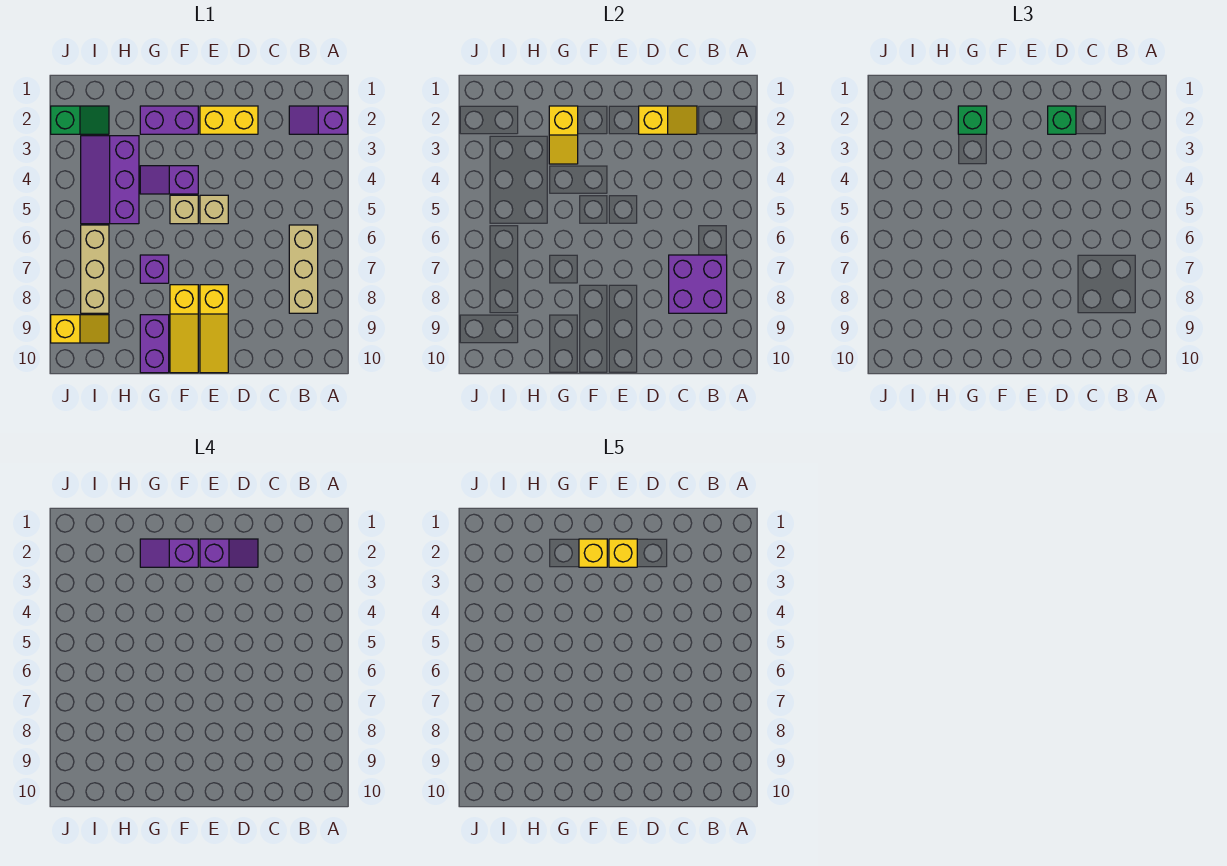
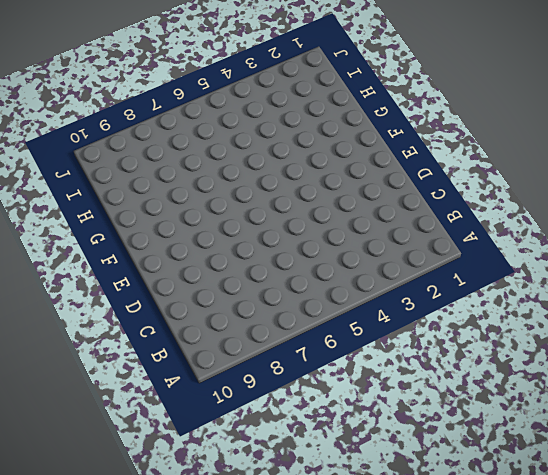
none -> purple 1x2 slope [289,106,348,134]
none -> tan 1x3 brick [289,225,318,313]
none -> yellow 1x2 brick [200,106,258,134]

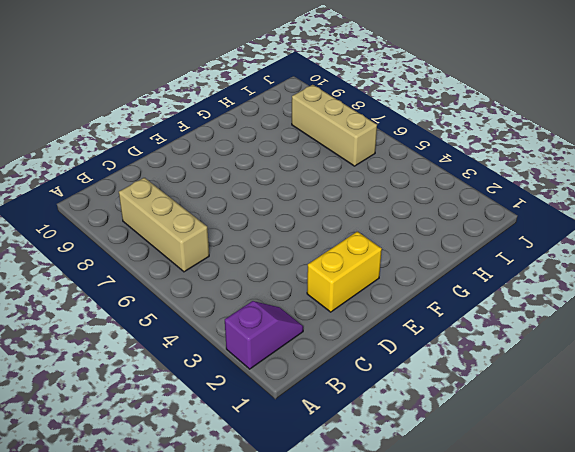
none -> tan 1x1 brick [200,195,228,224]
none -> yellow 1x3 slope [200,285,228,373]
none -> purple 1x2 brick [140,106,198,134]

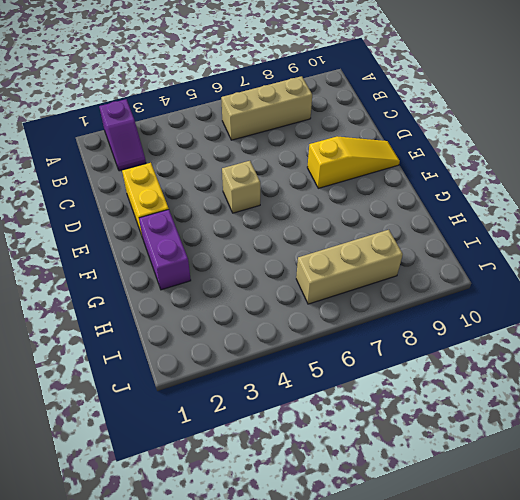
none -> purple 1x2 slope [140,166,198,194]
none -> tan 1x1 brick [170,195,198,224]
none -> yellow 1x3 slope [170,285,198,373]

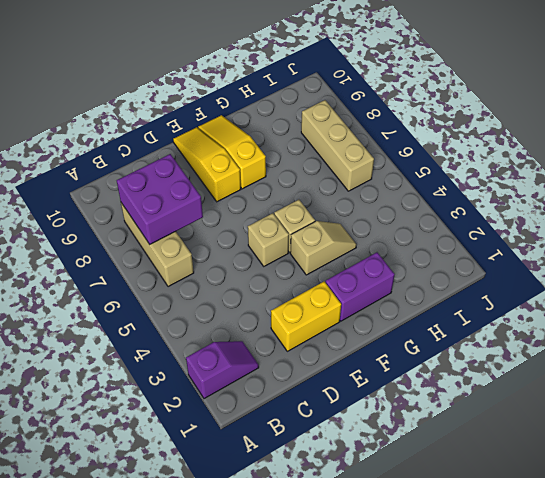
tan 1x2 slope [290,221,357,275] -> purple 1x2 slope [140,166,198,194]
none -> purple 1x1 brick [140,255,169,283]
none -> purple 1x2 brick [140,315,169,373]
none -> purple 2x3 slope [81,136,139,224]

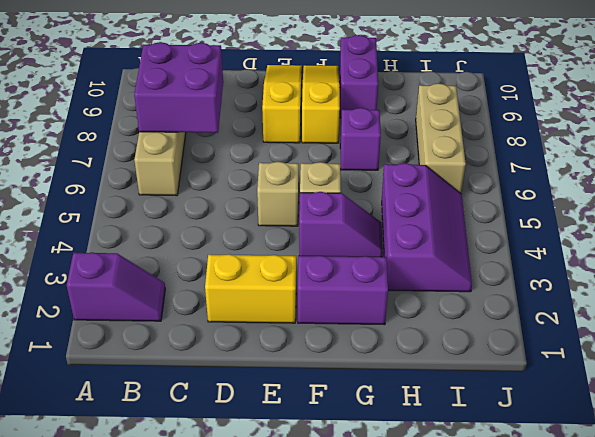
none -> green 1x2 slope [51,106,109,134]
none -> yellow 1x2 slope [51,315,109,343]
none -> yellow 1x2 slope [639,106,697,134]

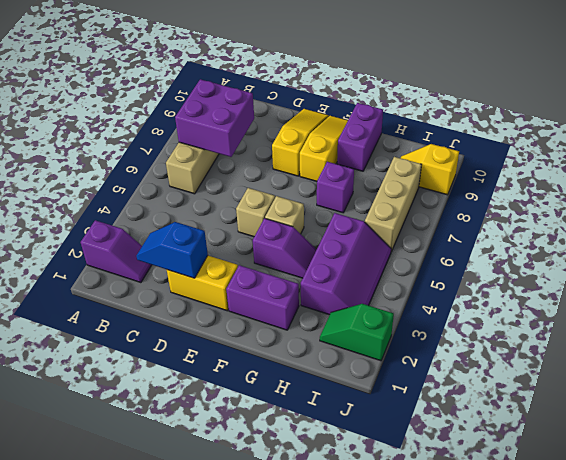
blue 1x2 slope [136,222,208,278] -> yellow 1x2 slope [639,106,697,134]
none -> yellow 1x2 slope [549,106,578,164]
none -> green 1x1 brick [1048,106,1076,134]
none -> green 1x1 brick [958,106,987,134]

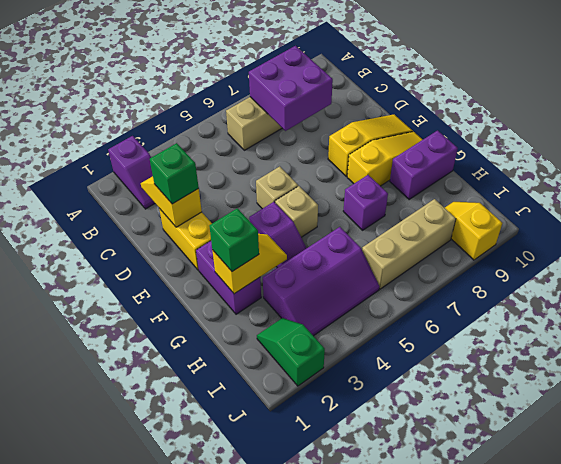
none -> purple 1x2 slope [200,539,258,567]
none -> purple 1x2 slope [140,539,198,567]
none -> yellow 1x1 brick [609,539,637,567]

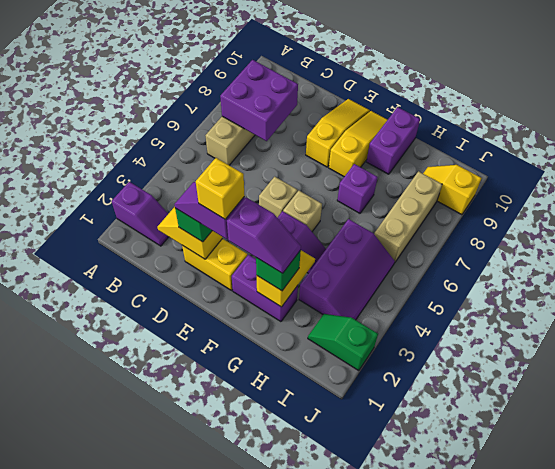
none -> yellow 1x1 brick [579,539,607,567]

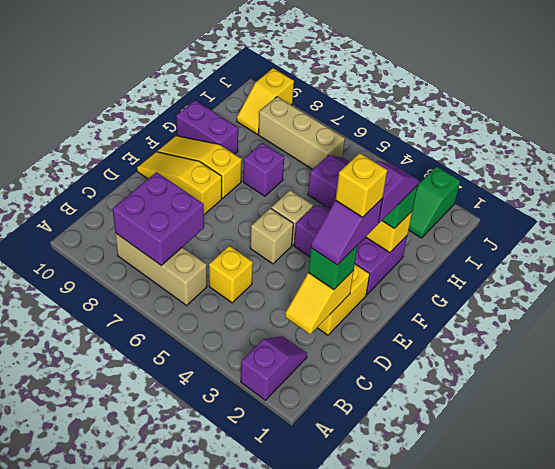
yellow 1x1 brick [209,246,253,303] -> yellow 1x1 brick moved to [579,539,607,567]

